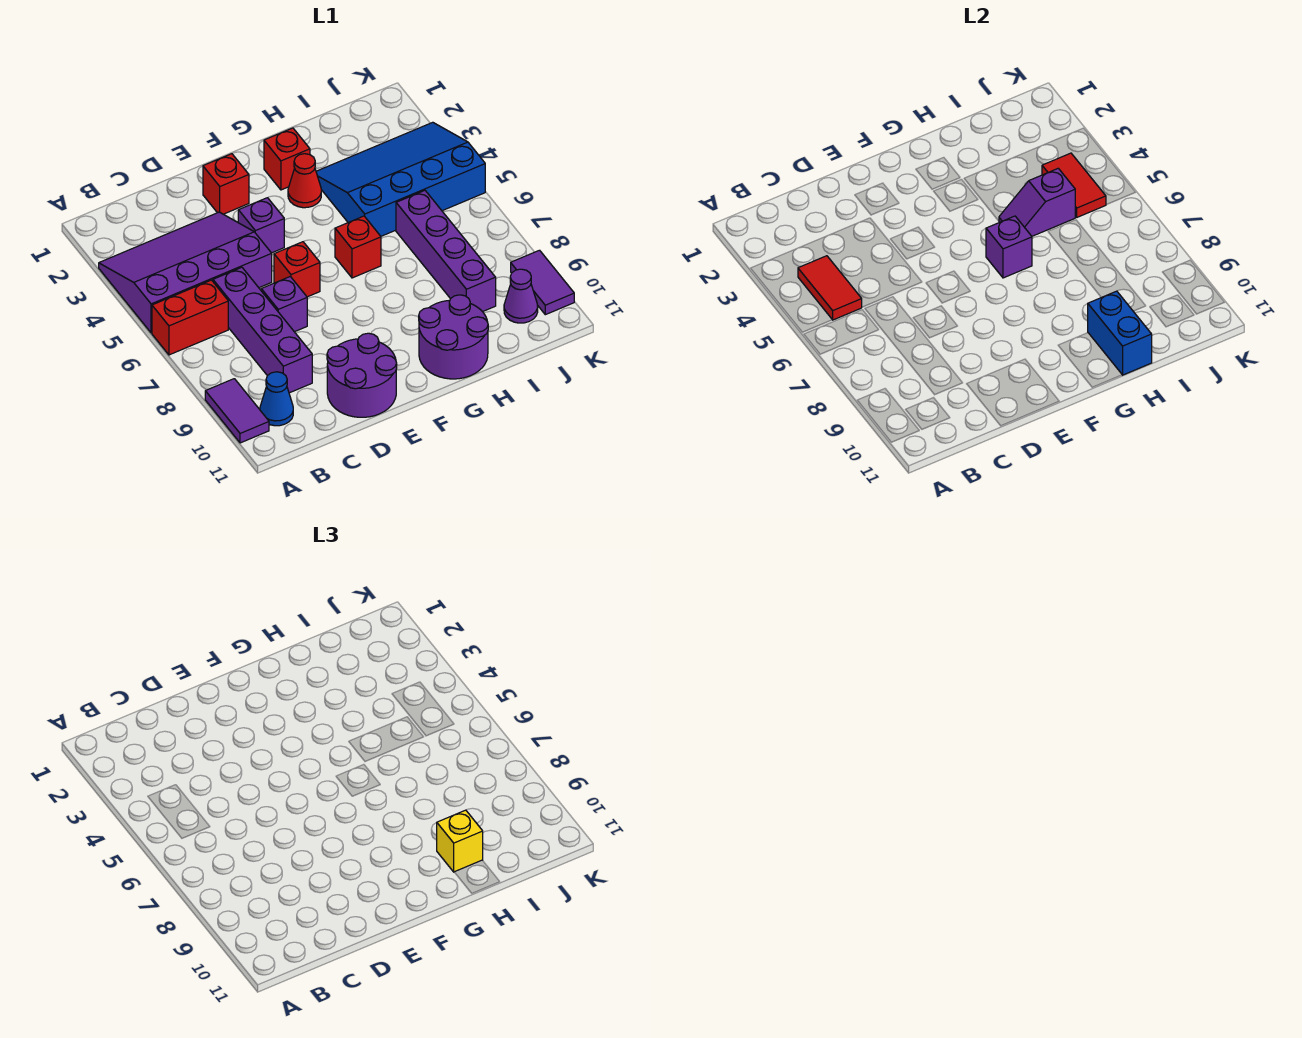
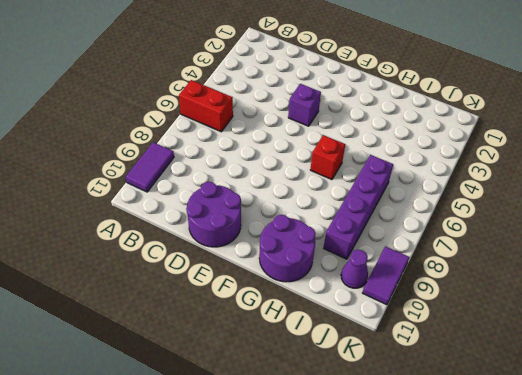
none -> purple 3x4 slope [99,212,272,333]
none -> blue 1x1 cone [260,372,293,426]
none -> purple 1x4 brick [213,267,312,393]

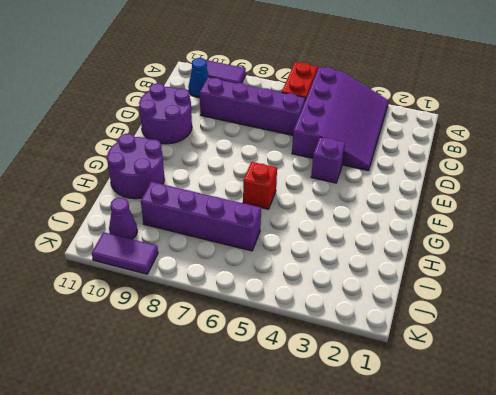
none -> purple 1x1 brick [261,277,307,332]
none -> red 1x1 brick [203,154,249,214]
none -> red 1x1 brick [274,242,320,297]

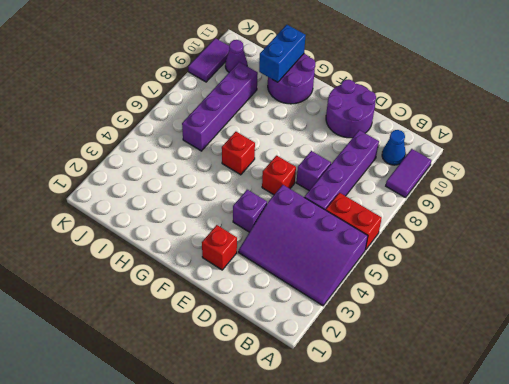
none -> red 1x1 brick [264,128,310,190]
none -> red 1x1 cone [288,154,321,208]
none -> blue 3x4 slope [316,122,485,236]

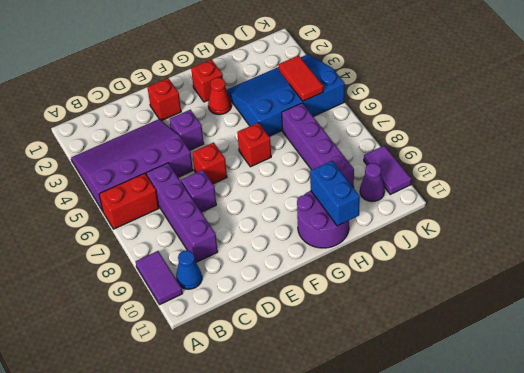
none -> purple 2x2 round brick [327,333,397,417]
none -> red 1x2 tile [798,256,862,320]
none -> purple 1x1 brick [986,216,1032,278]

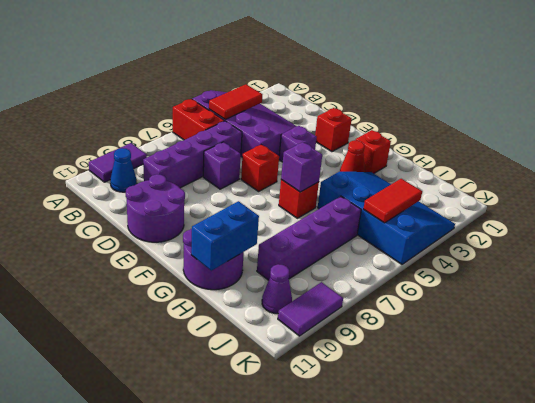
none -> purple 1x2 slope [999,168,1076,236]
none -> yellow 1x1 brick [437,810,483,872]

